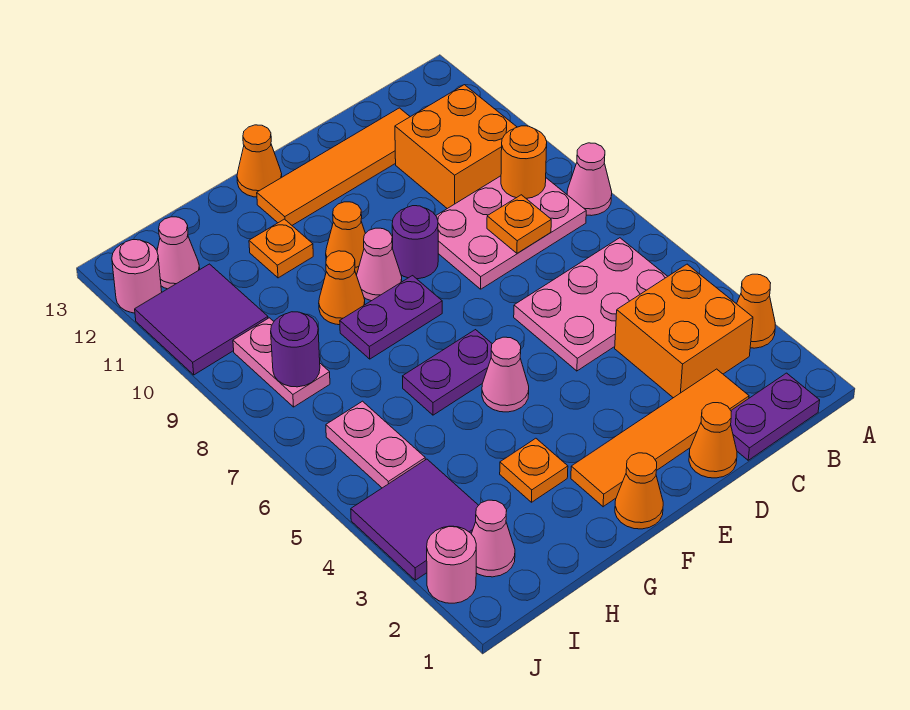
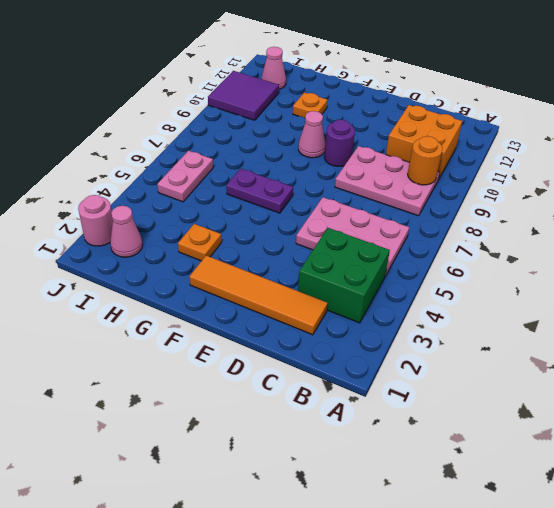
green 2x2 brick [298,228,390,323] -> orange 2x2 brick [615,264,753,398]
none -> orange 1x1 cone [737,274,775,348]
none -> pink 1x1 cone [567,143,612,216]
none -> purple 1x2 plate [731,373,820,460]
none -> orange 1x4 tile [257,108,410,225]

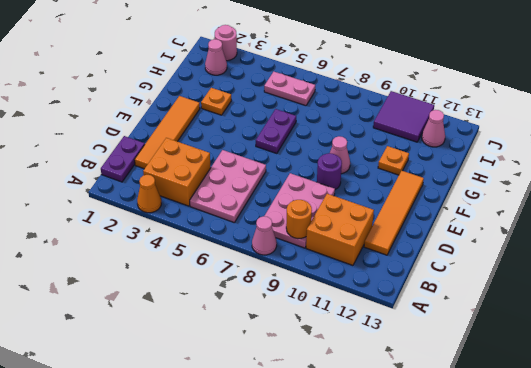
none -> orange 1x1 cone [689,403,737,478]
none -> orange 1x1 cone [615,453,663,529]
none -> pink 1x1 cone [482,337,529,412]
none -> purple 1x2 plate [340,276,442,359]

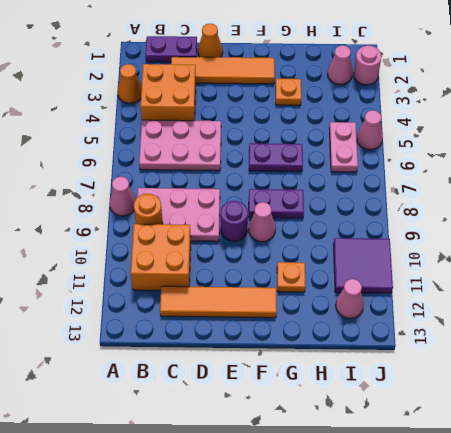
pink 1x1 cone [357,110,383,150] -> pink 1x1 cone moved to [482,337,529,412]
none -> orange 1x1 cone [615,453,663,529]
none -> orange 1x1 cone [326,202,365,274]
none -> orange 1x1 cone [237,125,282,197]
none -> orange 1x1 cone [319,251,365,325]

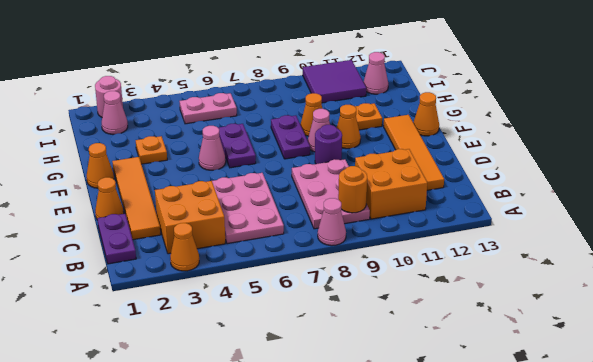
none -> purple 2x2 tile [351,459,479,580]
none -> pink 1x2 plate [233,318,330,407]
none -> pink 1x1 round brick [112,240,162,313]
none -> orange 1x1 plate [487,195,551,253]

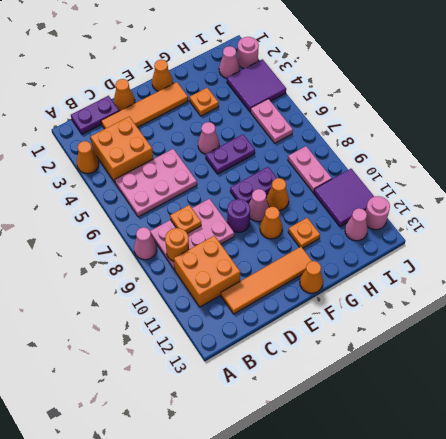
none -> purple 1x1 round brick [271,312,320,387]

